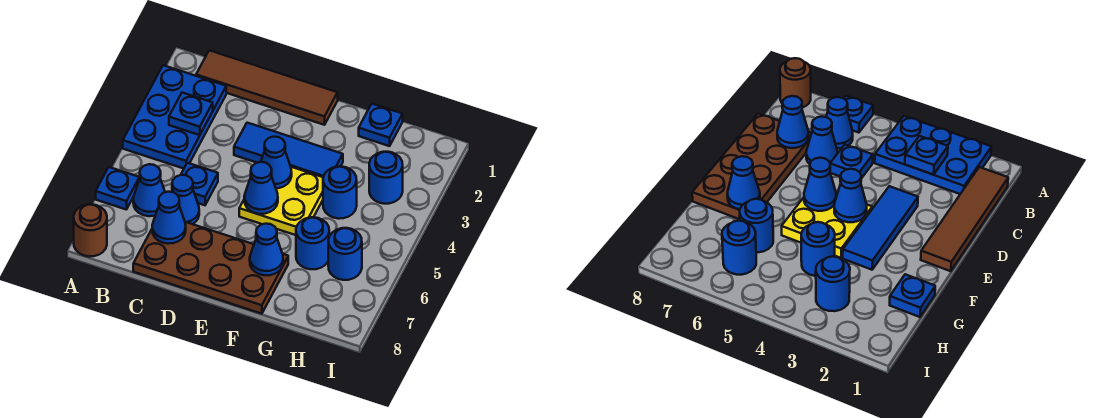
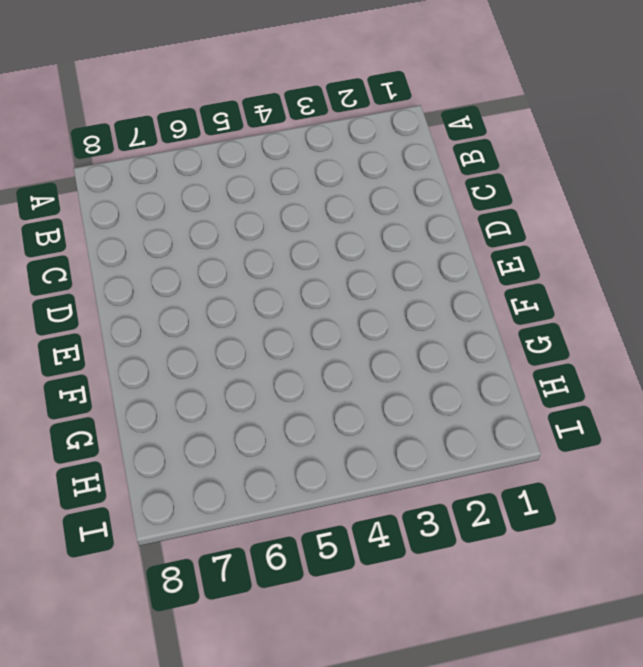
none -> blue 2x3 plate [123,65,226,169]
none -> blue 1x1 plate [96,167,140,210]
none -> brown 1x1 round brick [74,204,107,257]

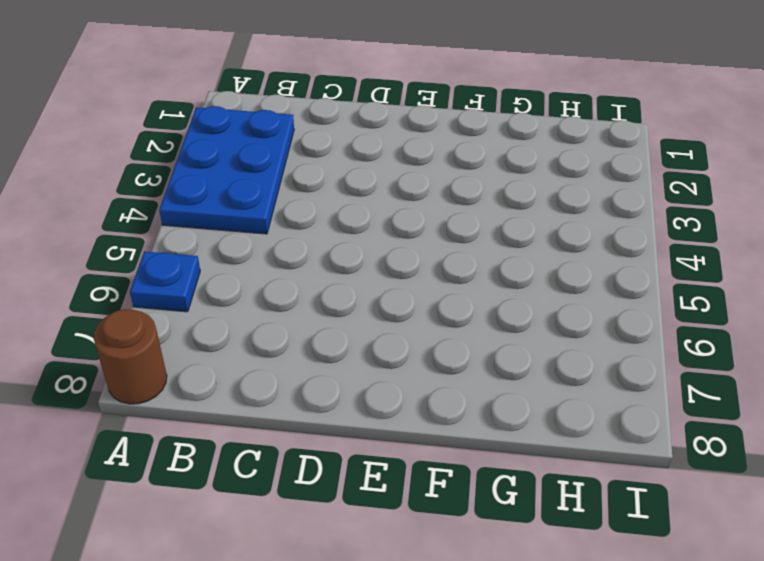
none -> brown 1x4 tile [196,50,338,125]
none -> blue 1x1 cone [133,164,165,216]
none -> blue 1x1 plate [181,163,218,205]

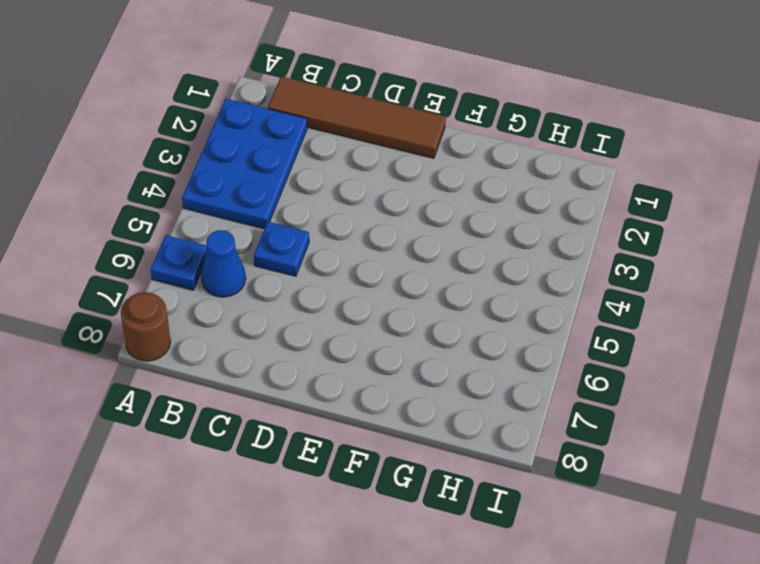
none -> blue 1x1 cone [172,175,199,224]
none -> brown 2x4 plate [133,222,288,314]
none -> blue 1x3 tile [234,123,343,177]

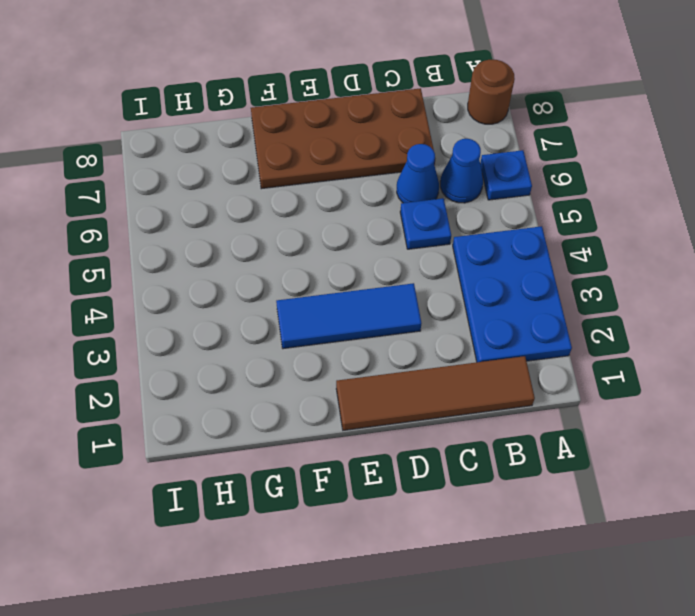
none -> yellow 2x2 plate [239,167,323,235]
none -> blue 1x1 plate [359,104,403,146]
none -> blue 1x1 round brick [323,166,357,219]

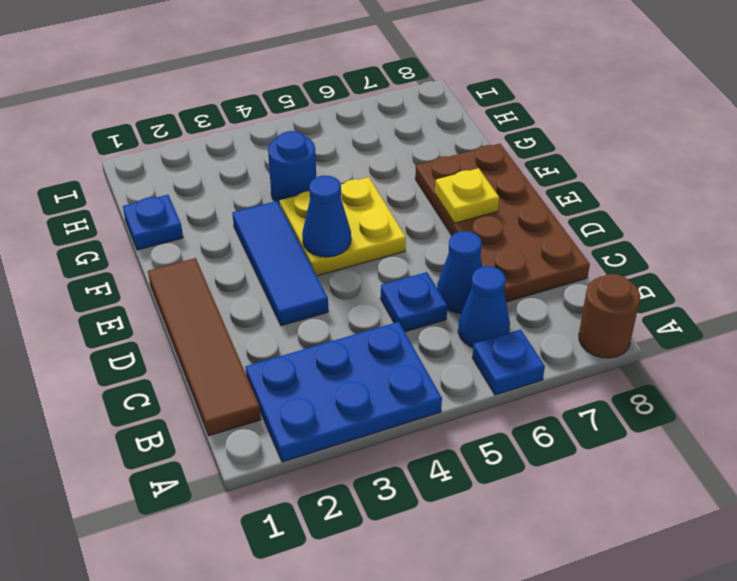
yellow 1x1 plate [435,168,499,223] -> none
none -> blue 1x1 round brick [296,217,329,269]
none -> blue 1x1 round brick [369,152,403,204]
none -> blue 1x1 round brick [328,228,362,280]

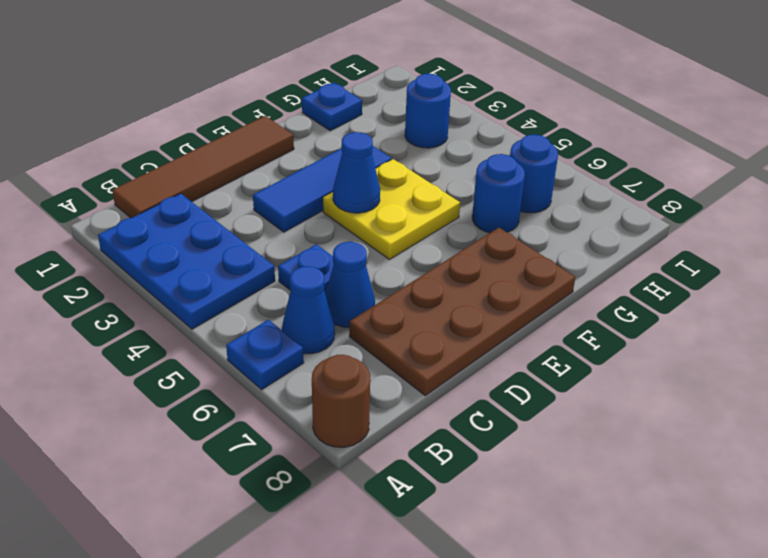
none -> blue 1x1 round brick [323,166,357,219]
none -> blue 1x1 plate [169,93,213,135]
none -> blue 1x1 cone [152,192,186,244]

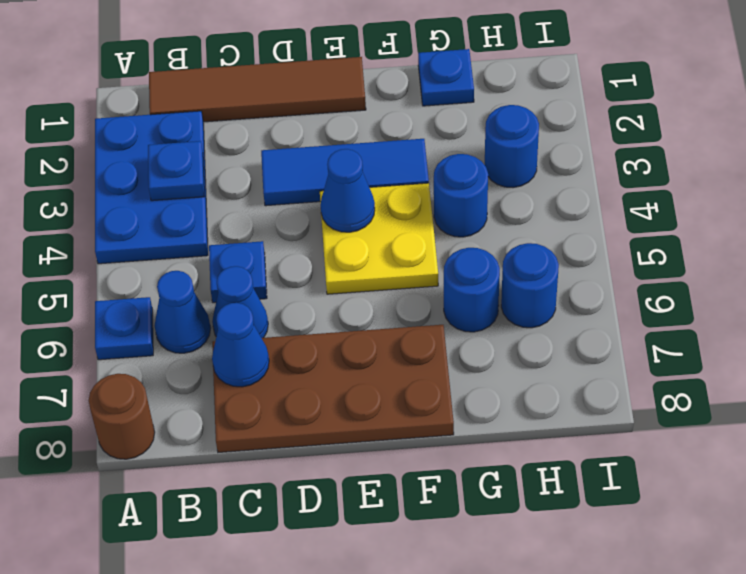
none -> blue 1x1 cone [244,162,278,214]
none -> blue 1x1 cone [250,224,283,275]

